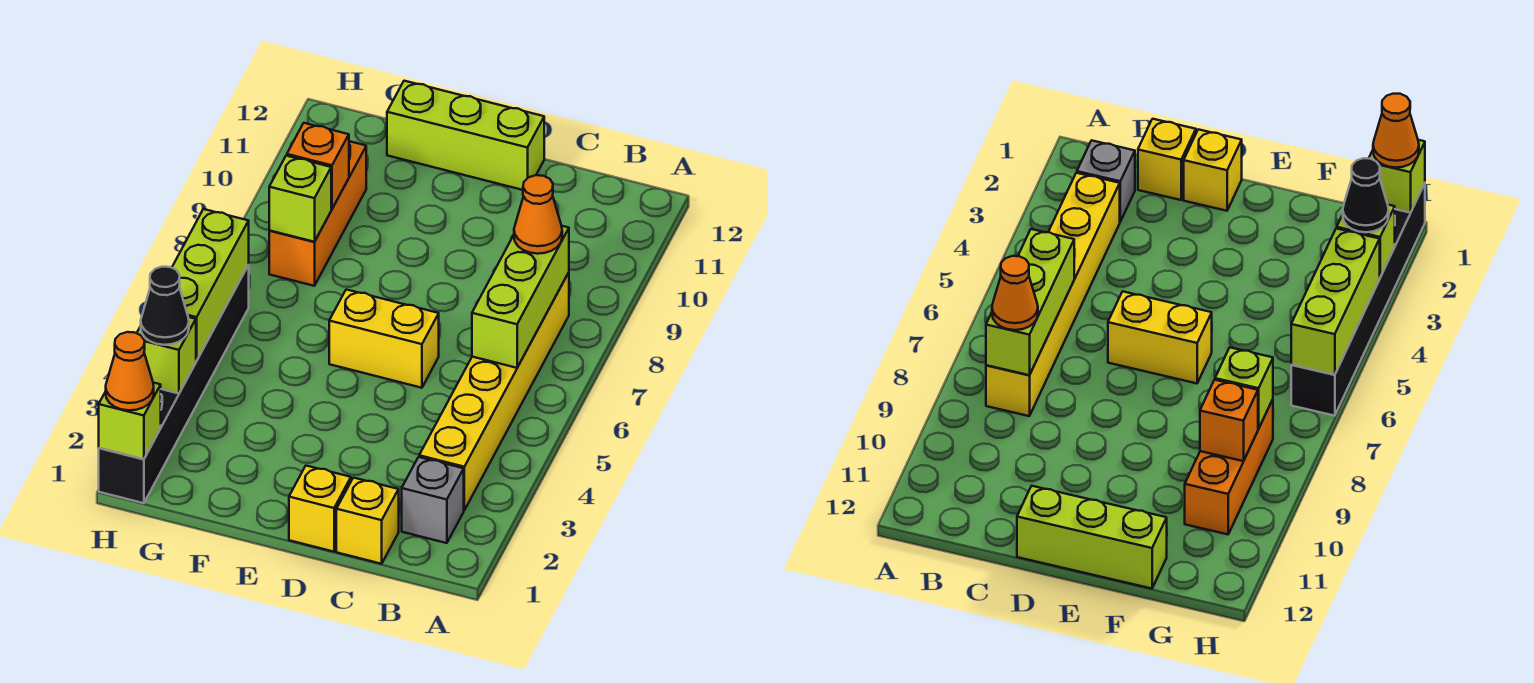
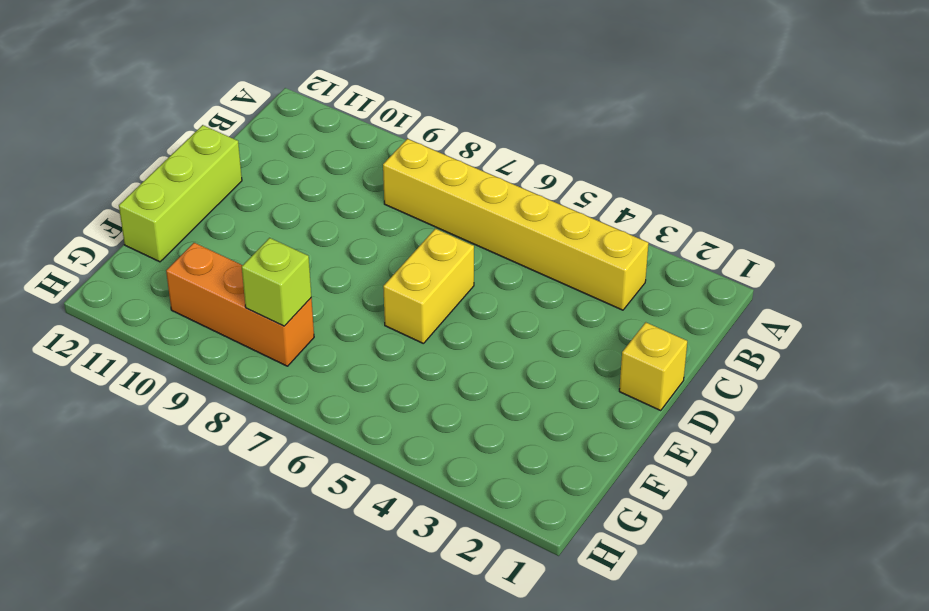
none -> grey 1x1 brick [402,457,464,543]
none -> yellow 1x1 brick [336,478,399,564]
none -> black 1x6 brick [99,265,249,503]

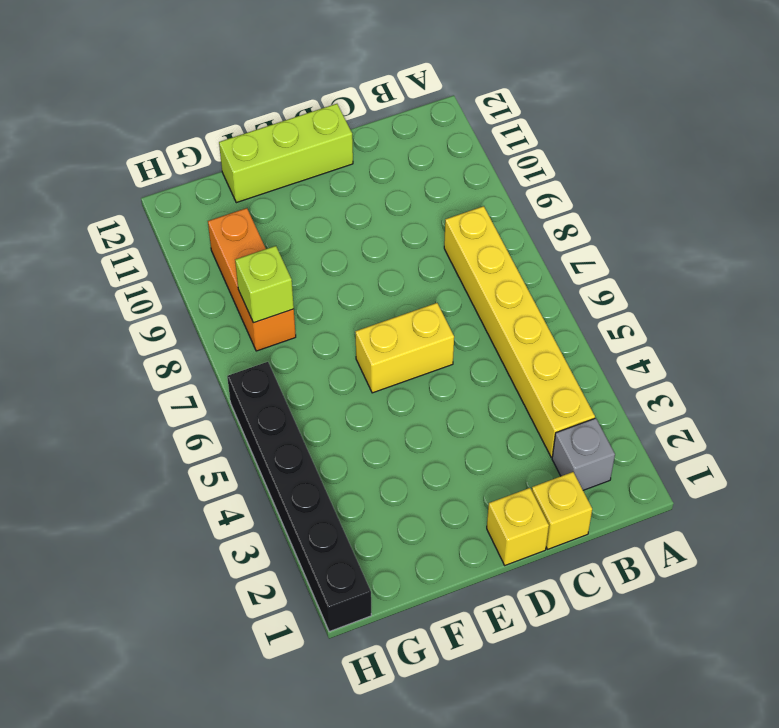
none -> lime 1x3 brick [472,226,569,368]
none -> orange 1x1 brick [287,123,349,209]
none -> lime 1x1 brick [99,383,161,459]

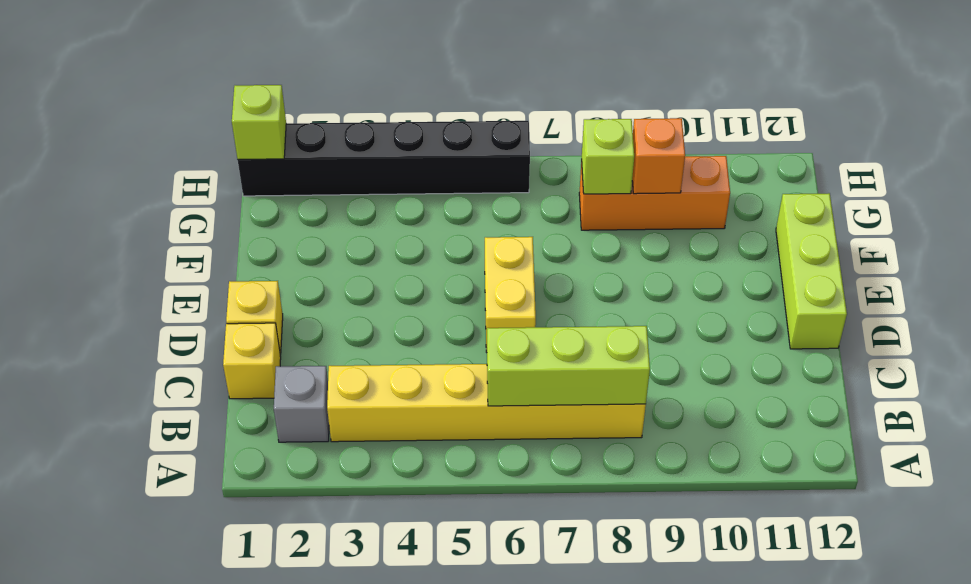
none -> lime 1x1 brick [137,317,196,394]
none -> lime 1x3 brick [172,209,249,361]
none -> orange 1x1 cone [514,175,562,254]

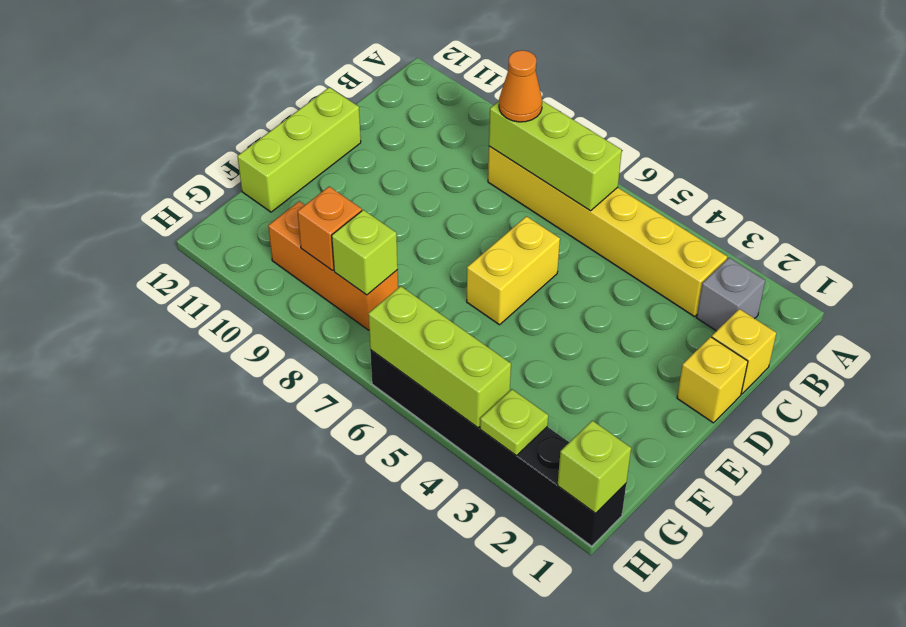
lime 1x1 plate [480,389,548,455] -> lime 1x1 brick [137,317,196,394]
none -> orange 1x1 cone [106,332,154,410]
none -> black 1x1 cone [141,267,189,345]

